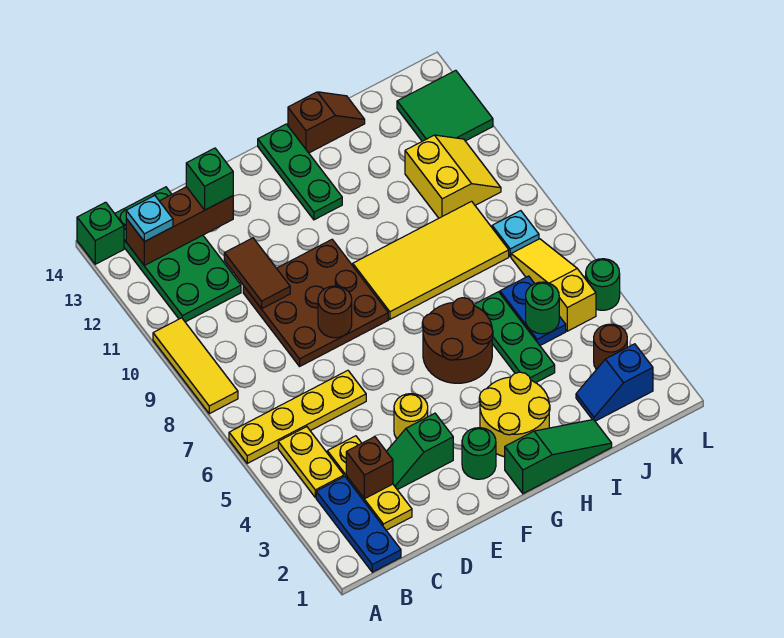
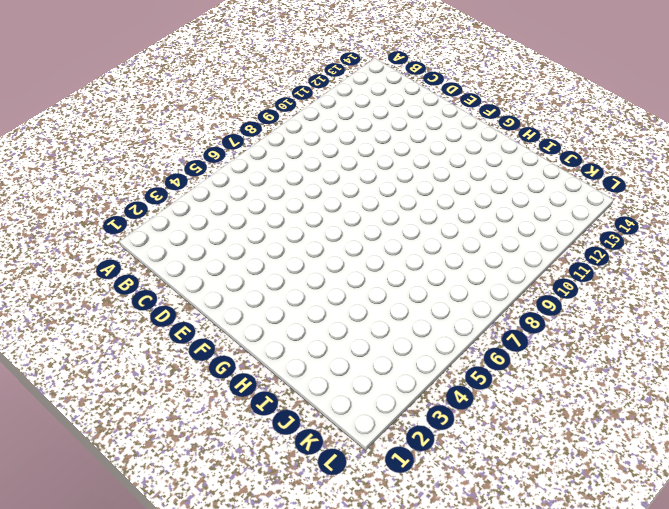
none -> yellow 1x4 plate [229,370,366,463]
none -> yellow 1x3 tile [153,318,238,414]
none -> green 1x1 brick [77,202,124,264]
none -> blue 1x3 plate [316,476,401,572]

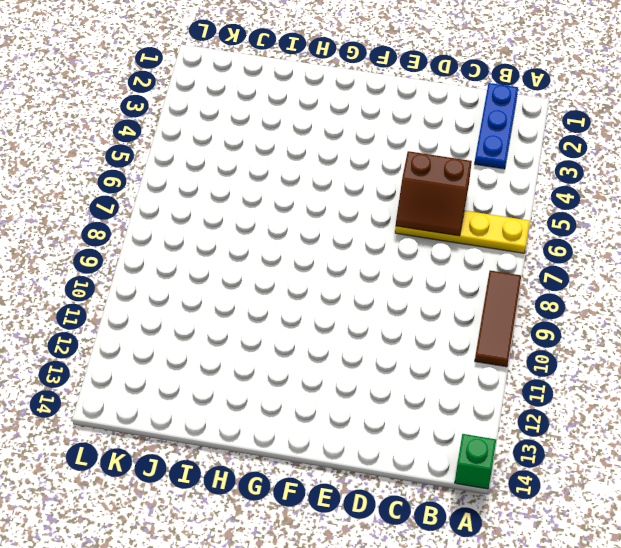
brown 1x3 tile [475,271,521,367] -> yellow 1x3 tile [153,318,238,414]
brown 2x2 slope [396,151,472,236] -> none
none -> yellow 1x2 plate [278,427,344,498]
none -> green 2x4 plate [115,187,241,322]
none -> yellow 1x3 plate [327,436,412,530]
none -> green 1x2 slope [386,413,453,490]

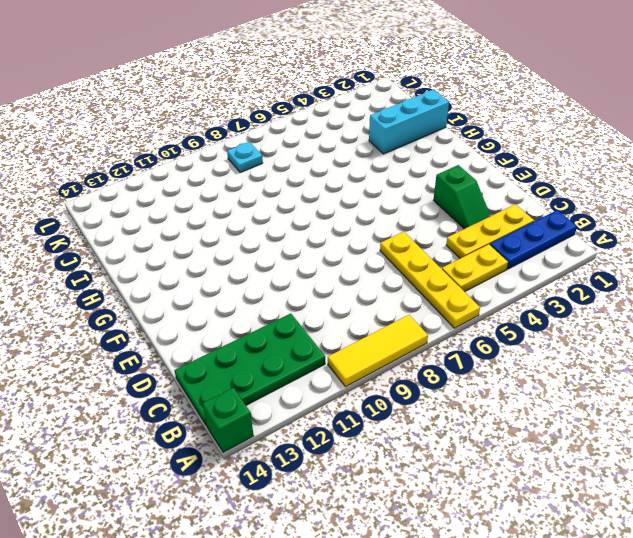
cyan 1x3 brick [369,90,449,154] -> green 1x3 slope [505,420,612,494]
none -> brown 3x3 plate [243,240,388,366]
none -> yellow 1x1 round brick [394,394,428,439]
none -> green 1x1 round brick [462,428,496,479]
none -> yellow 2x2 round brick [479,372,550,457]

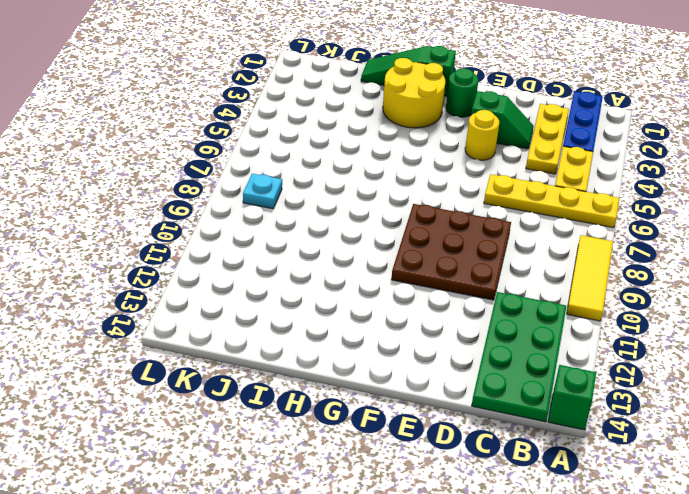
none -> brown 2x2 round brick [422,298,493,383]
none -> yellow 2x4 tile [353,201,509,319]
none -> green 1x3 plate [258,124,342,220]
none -> brown 1x2 slope [288,92,365,153]

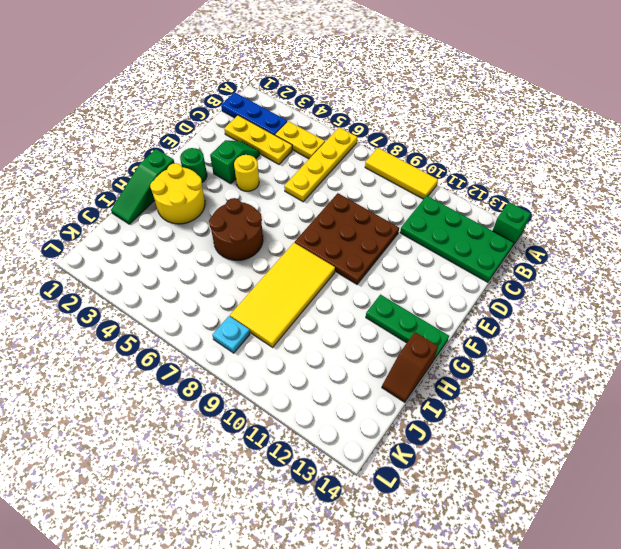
none -> green 1x3 plate [474,292,555,383]
none -> blue 1x2 slope [576,344,653,421]
none -> blue 1x2 plate [500,276,566,345]
none -> yellow 2x2 slope [405,135,501,218]

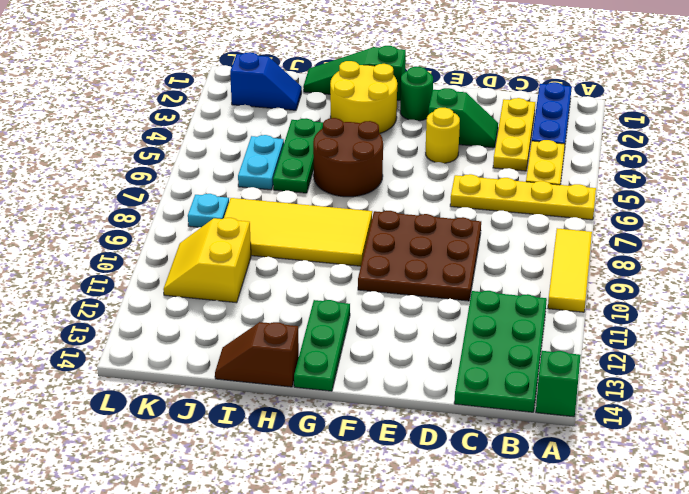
cyan 1x2 plate [238,135,284,190] -> blue 1x2 plate [500,276,566,345]
none -> brown 1x1 round brick [594,324,627,370]
none -> yellow 1x3 slope [511,239,596,331]
none -> green 2x2 tile [397,70,493,141]
none -> green 1x1 round brick [586,259,620,310]

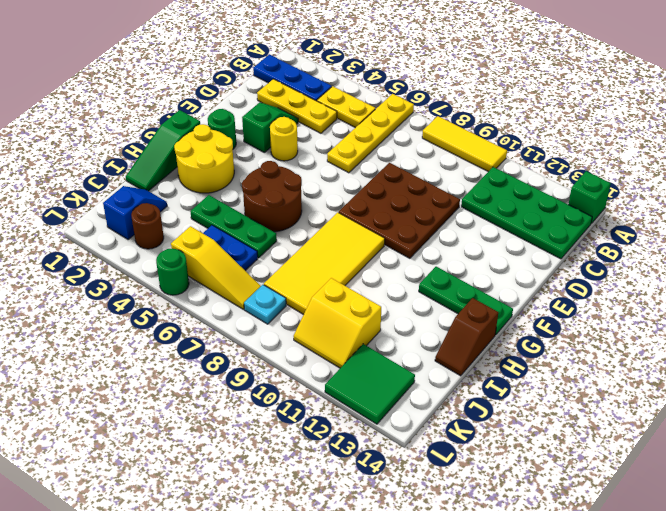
none -> brown 1x3 brick [126,187,233,266]
none -> brown 1x1 brick [346,437,393,499]
none -> brown 1x2 tile [224,238,290,309]
none -> brown 1x1 round brick [318,286,352,338]

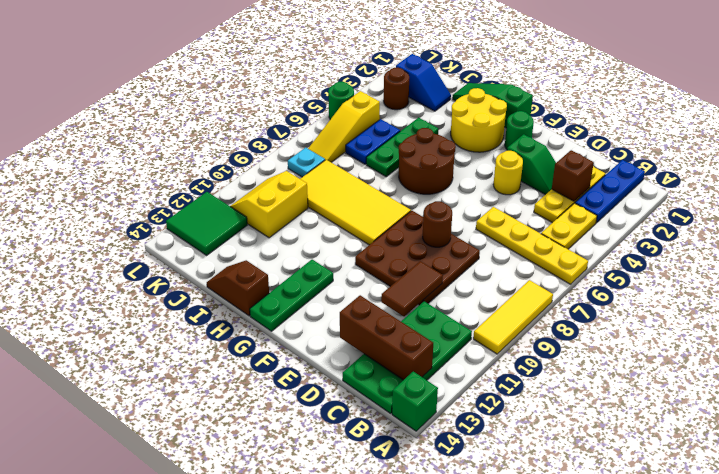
none -> green 1x1 round brick [526,282,559,334]
none -> cyan 1x1 plate [126,196,173,242]
none -> green 1x1 brick [186,148,233,210]

